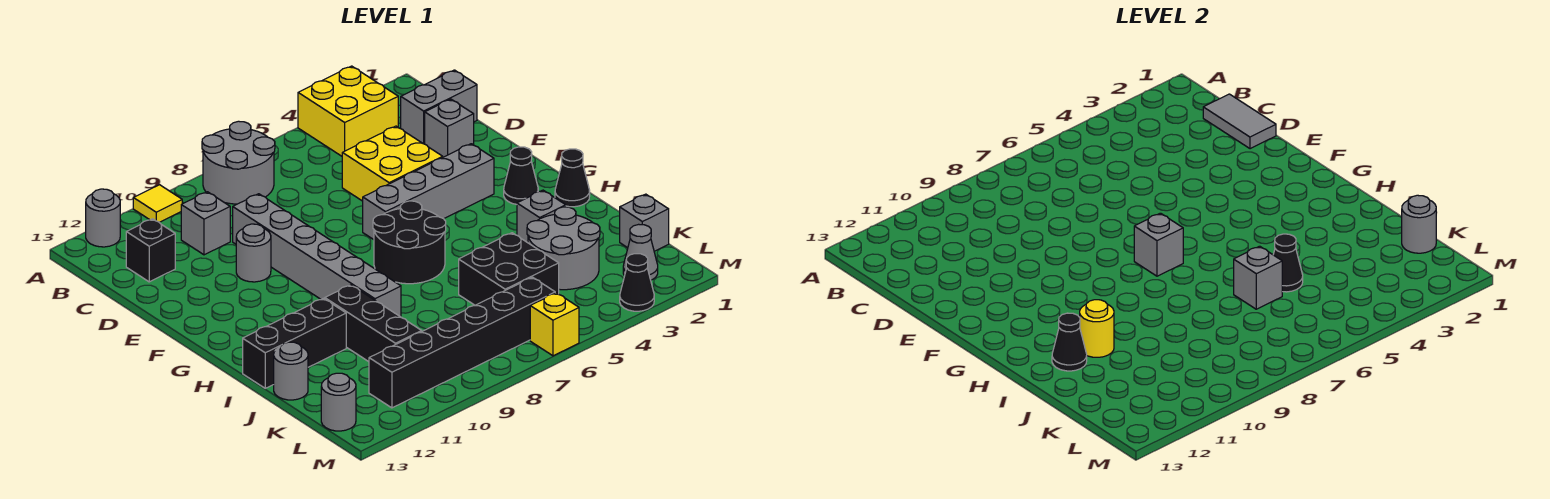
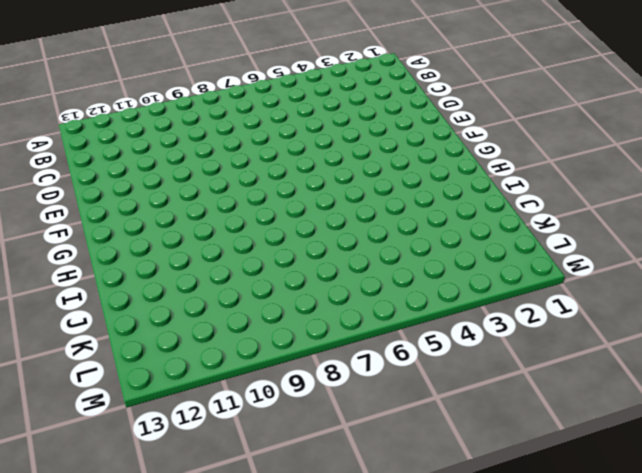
none -> yellow 2x2 brick [298,66,398,156]
none -> grey 2x2 round brick [202,121,275,204]
none -> yellow 1x1 tile [133,185,182,222]
none -> grey 1x1 round brick [86,189,120,247]

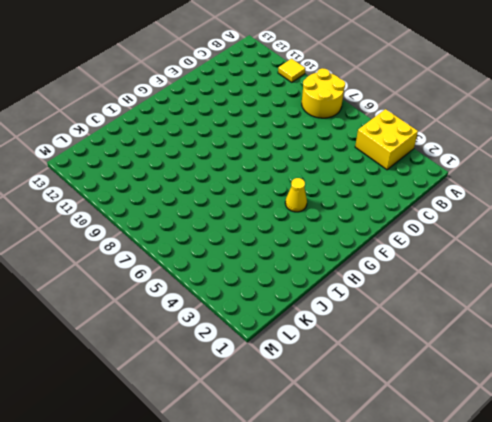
yellow 2x2 round brick [302,68,345,118] -> grey 2x2 round brick [202,121,275,204]
yellow 1x1 cone [285,178,307,212] -> none
none -> grey 1x1 round brick [86,189,120,247]
none -> grey 1x2 brick [401,70,477,144]
none -> grey 1x1 brick [181,192,230,255]
none -> black 1x1 brick [126,219,175,282]

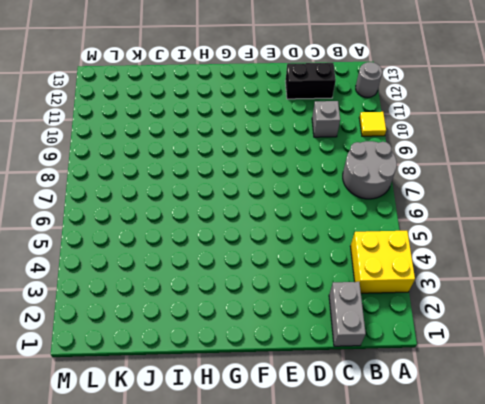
black 1x2 brick [285,63,336,99] -> black 1x1 brick [126,219,175,282]
none -> grey 1x1 brick [425,99,474,157]
none -> yellow 2x2 brick [342,126,443,201]
none -> grey 1x6 brick [233,194,401,317]
none -> grey 1x1 round brick [236,224,271,282]

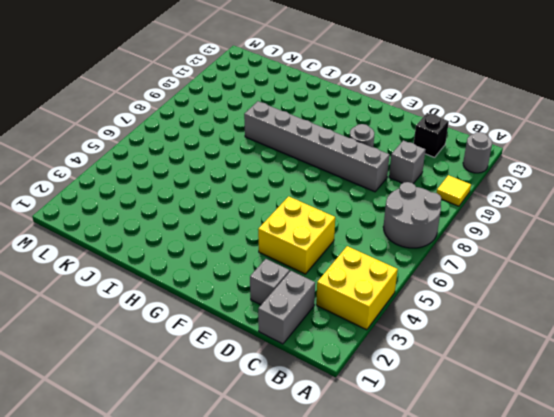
none -> grey 1x4 brick [363,144,494,240]
none -> black 1x1 cone [504,147,538,204]
none -> black 2x2 round brick [373,201,446,284]
none -> black 1x1 cone [555,149,590,207]

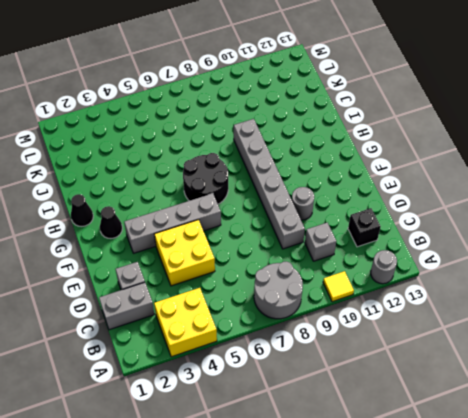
none -> grey 1x1 brick [517,190,566,243]
none -> black 1x3 brick [325,285,422,362]
none -> black 1x3 brick [243,298,346,388]
none -> grey 2x2 round brick [527,207,600,290]

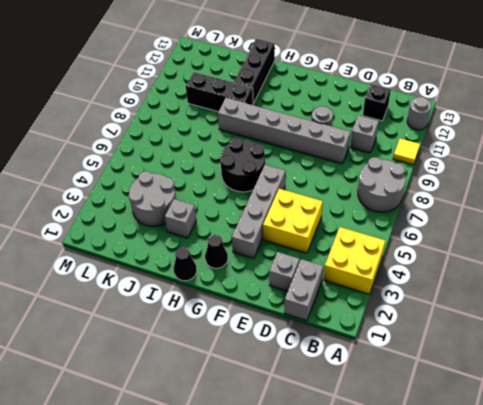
none -> black 2x2 brick [459,233,559,305]
none -> grey 1x1 round brick [274,342,308,400]
none -> grey 1x1 brick [620,194,669,251]
none -> grey 1x1 cone [623,224,658,280]

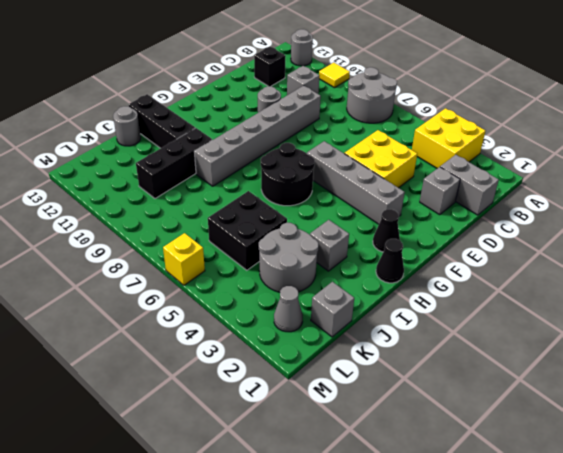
none -> black 1x6 brick [369,277,555,408]
none -> grey 1x1 round brick [321,373,356,431]
none -> black 1x1 cone [620,254,654,311]
none -> grey 1x2 tile [1203,94,1276,149]

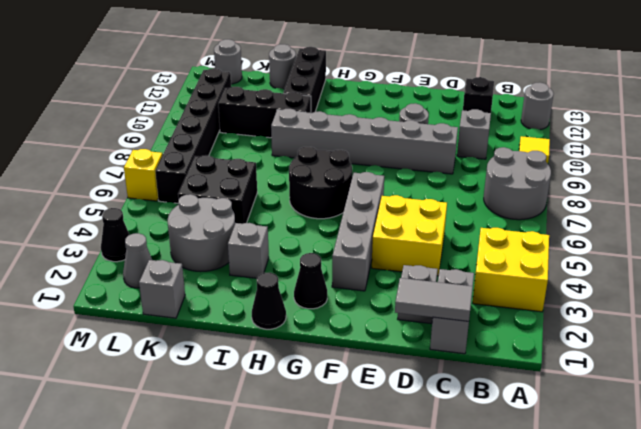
none -> grey 1x1 brick [1134,213,1183,276]
none -> yellow 1x1 round brick [1080,300,1114,357]
none -> black 1x1 cone [1052,313,1087,371]
none -> black 1x1 cone [1273,234,1303,292]

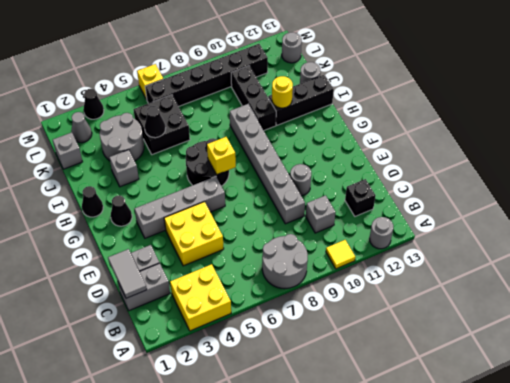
yellow 1x1 brick [207,137,236,175] -> grey 1x1 brick [1134,213,1183,276]
none -> black 1x1 cone [1052,313,1087,371]
none -> grey 1x1 brick [1234,246,1282,309]
none -> grey 1x1 round brick [1402,195,1436,253]

